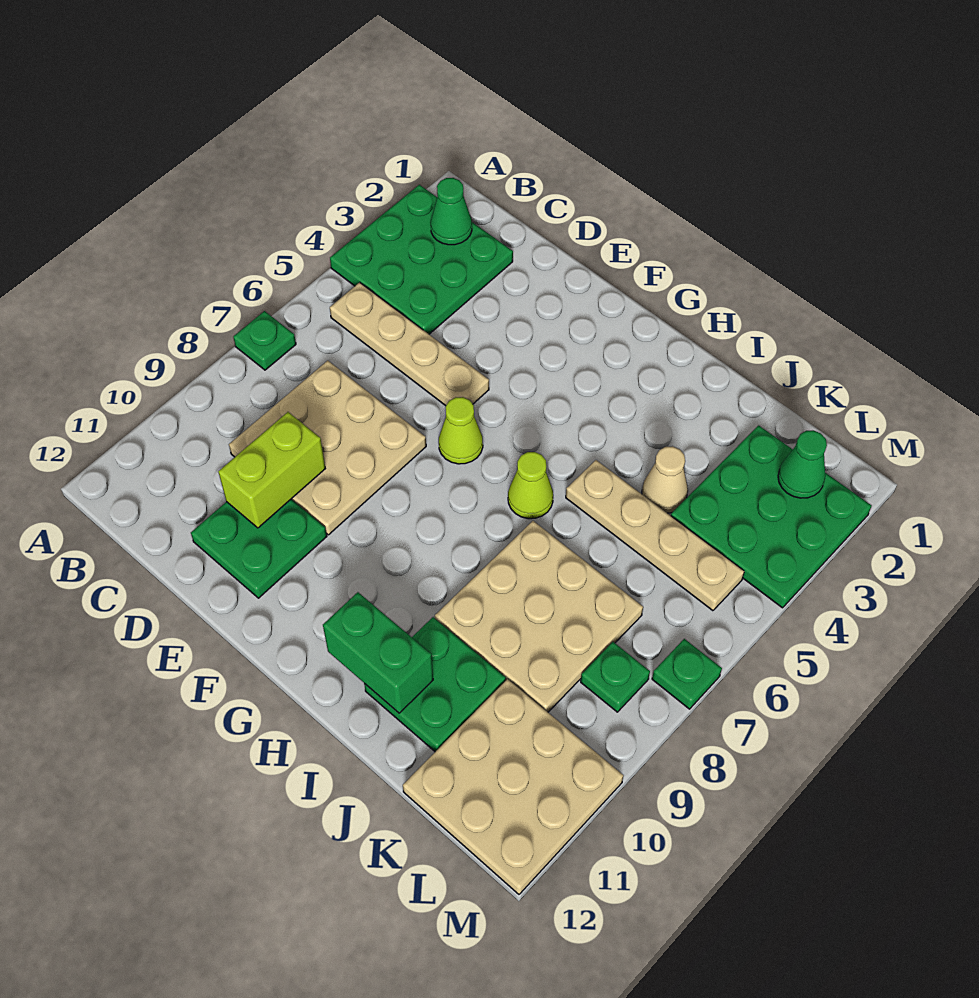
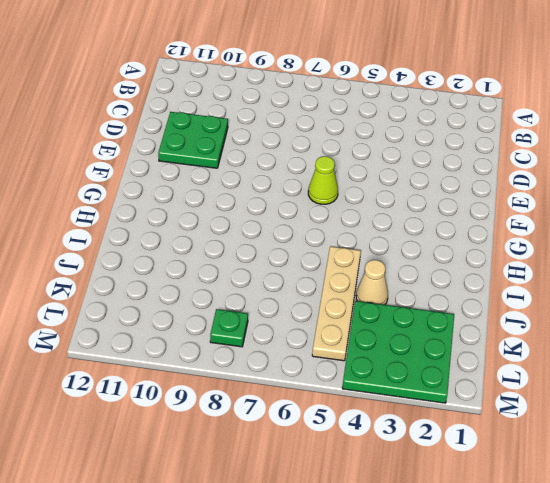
none -> green 3x3 plate [330,185,513,334]
none -> green 1x1 plate [233,311,296,370]
none -> tan 1x4 plate [330,282,489,406]

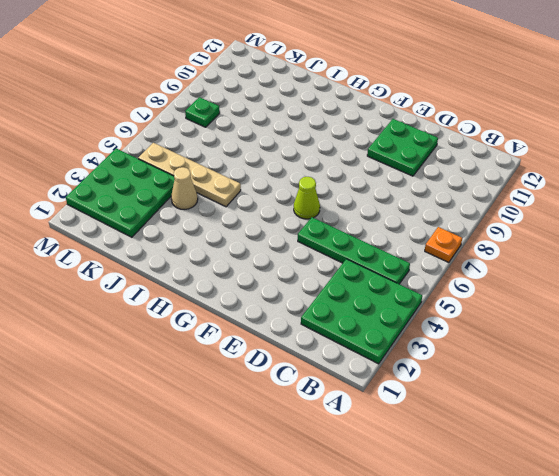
orange 1x1 plate [425,227,462,263] -> green 1x1 plate [233,311,296,370]
green 1x4 plate [298,217,410,284] -> tan 1x4 plate [330,282,489,406]
none -> tan 3x3 plate [229,360,426,535]
none -> lime 1x1 cone [508,452,553,519]
none -> tan 3x3 plate [435,521,643,712]

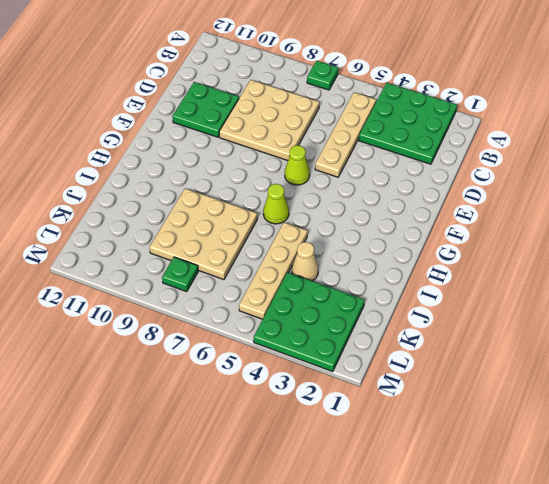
none -> green 2x2 plate [364,617,506,752]
none -> tan 3x3 plate [403,679,623,894]
none -> green 1x1 plate [652,639,722,709]

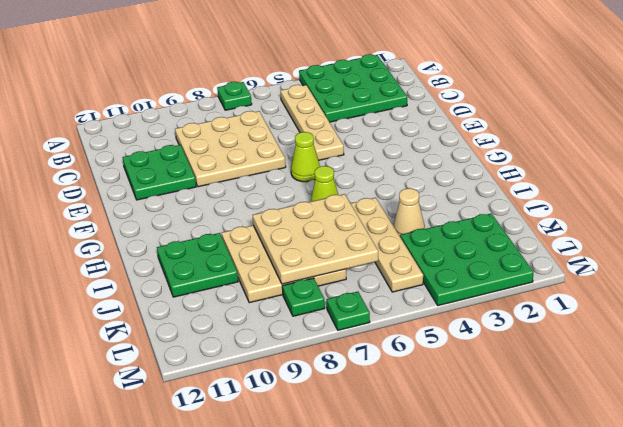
tan 3x3 plate [253,194,379,284] -> tan 3x3 plate moved to [403,679,623,894]
none -> green 1x1 cone [431,178,472,245]
none -> lime 1x2 brick [218,412,325,528]
none -> green 1x2 brick [323,592,433,713]

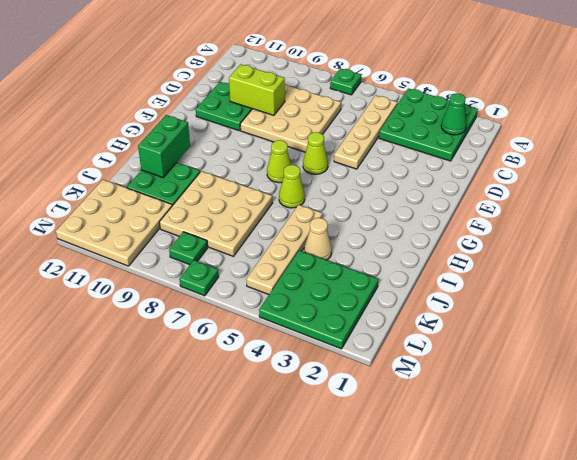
lime 1x1 cone [267,140,291,183] -> none
none -> green 1x1 cone [778,430,827,498]

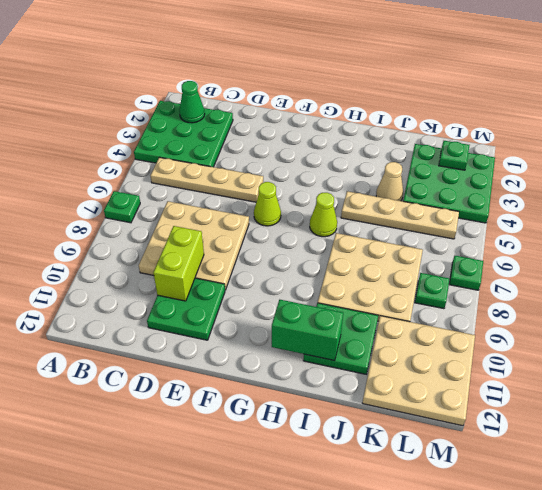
green 1x1 plate [439,141,469,170] -> green 1x1 cone [778,430,827,498]

